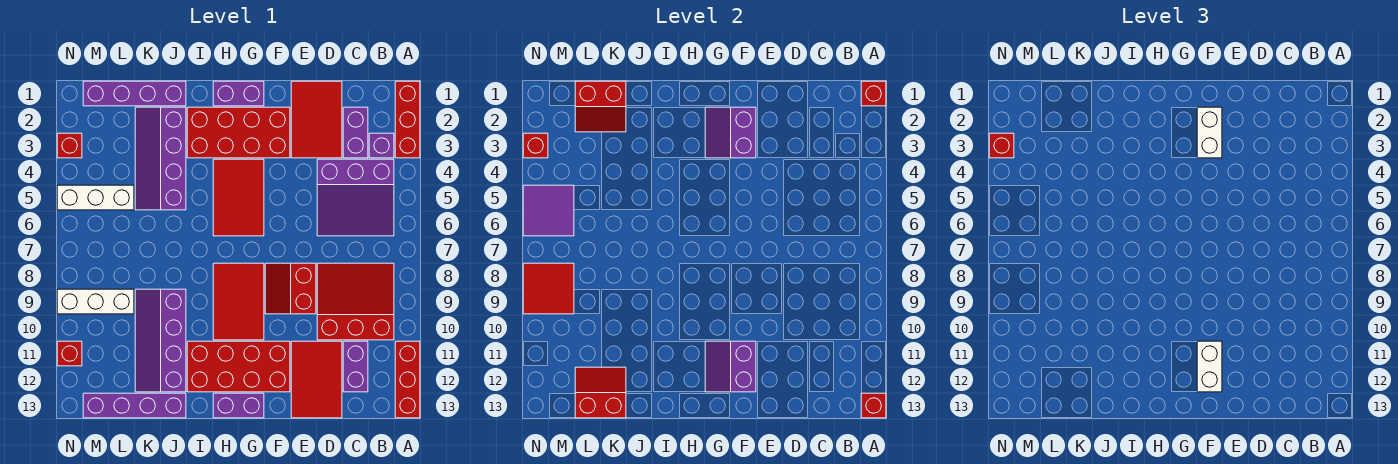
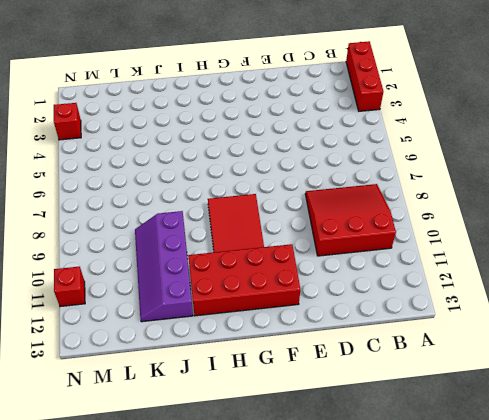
none -> red 1x3 brick [395,341,420,418]
none -> purple 1x1 brick [369,133,394,158]
none -> purple 3x3 slope [317,159,394,236]
none -> purple 1x2 brick [343,107,368,158]

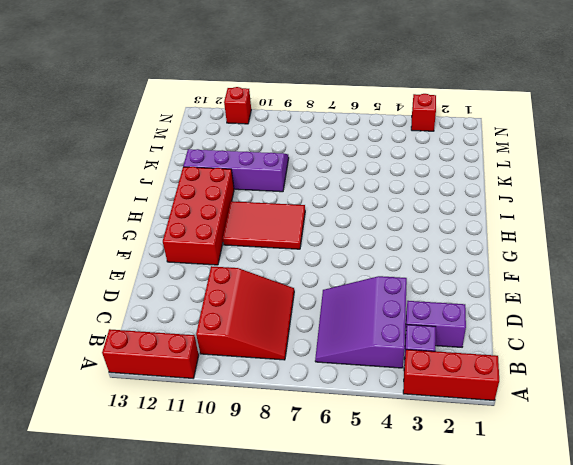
none -> purple 1x2 brick [343,341,368,392]
none -> red 2x3 tile [291,81,342,158]
none -> red 2x3 tile [291,341,342,418]
none -> red 2x2 slope [265,263,316,314]

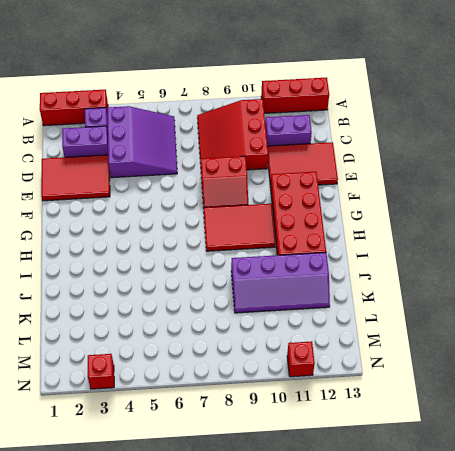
none -> red 2x4 brick [187,107,290,158]
none -> purple 1x2 brick [213,81,264,106]
none -> red 2x3 tile [213,159,264,236]
none -> purple 1x2 brick [213,393,264,418]

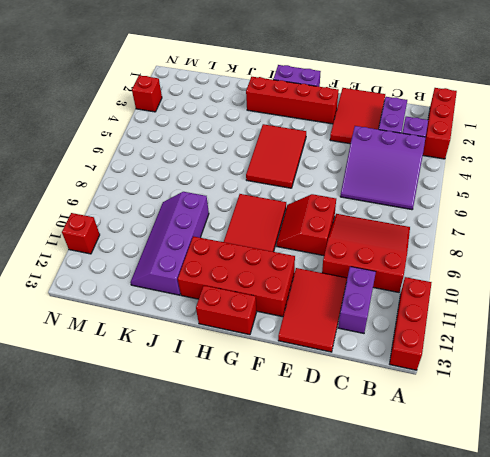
red 1x4 brick [246,77,339,124] -> red 2x4 brick [187,107,290,158]
red 1x2 brick [196,286,256,335] -> purple 1x2 brick [213,393,264,418]
none -> purple 1x4 brick [83,81,186,106]
none -> purple 2x4 slope [135,107,186,210]
none -> purple 1x4 brick [83,393,186,418]
none -> white 1x3 brick [57,185,134,210]

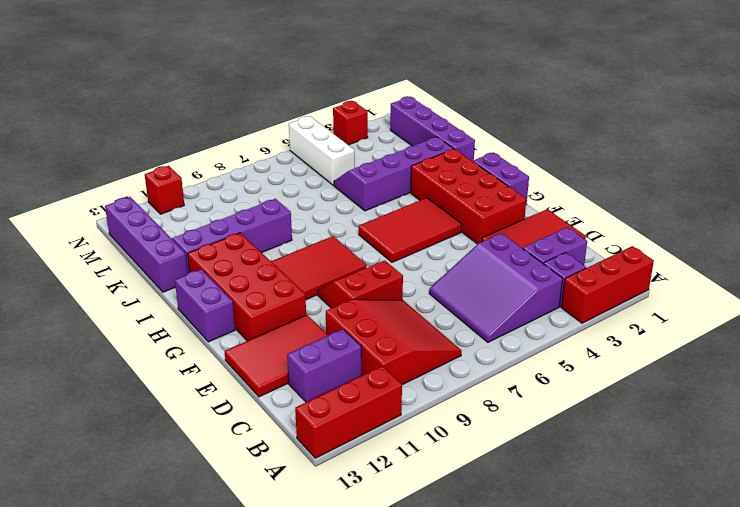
none -> white 1x3 brick [57,289,134,314]
none -> red 1x1 brick [861,81,886,106]
none -> red 1x1 brick [861,393,886,418]
none -> purple 2x2 slope [705,107,756,158]

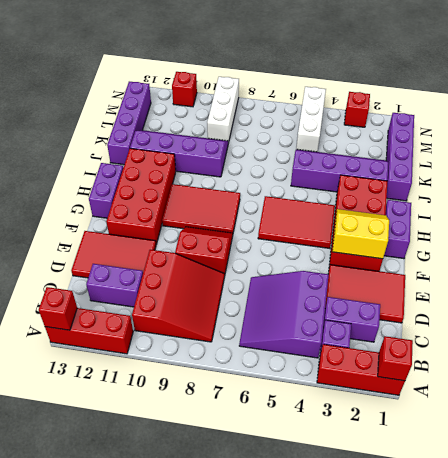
yellow 2x2 slope [332,209,389,259] -> purple 2x2 slope [705,107,756,158]
none -> purple 2x2 slope [705,341,756,392]
none -> red 2x2 slope [575,81,626,132]
none -> red 2x2 slope [575,367,626,418]
none -> purple 2x2 tile [523,185,574,236]

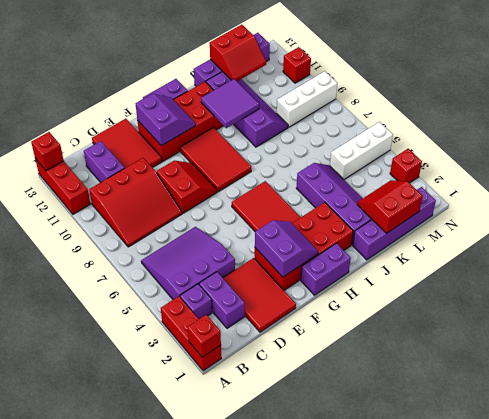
purple 2x2 tile [201,79,259,128] -> purple 2x2 tile moved to [523,185,574,236]
none -> red 2x2 tile [523,263,574,314]
none -> red 1x1 brick [523,133,548,158]
none -> white 1x2 brick [1197,107,1222,158]
none -> white 1x2 brick [1197,341,1222,392]

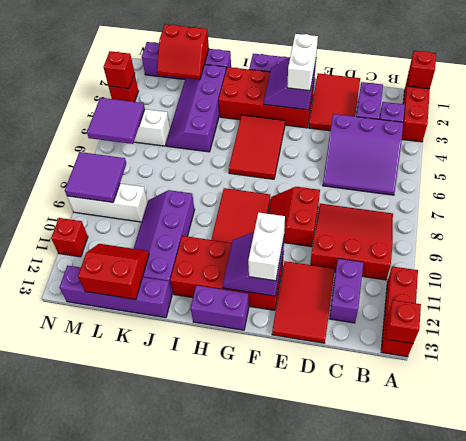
purple 2x2 tile [65,152,126,202] -> red 2x2 tile [523,263,574,314]
none -> red 1x1 brick [989,133,1014,158]

